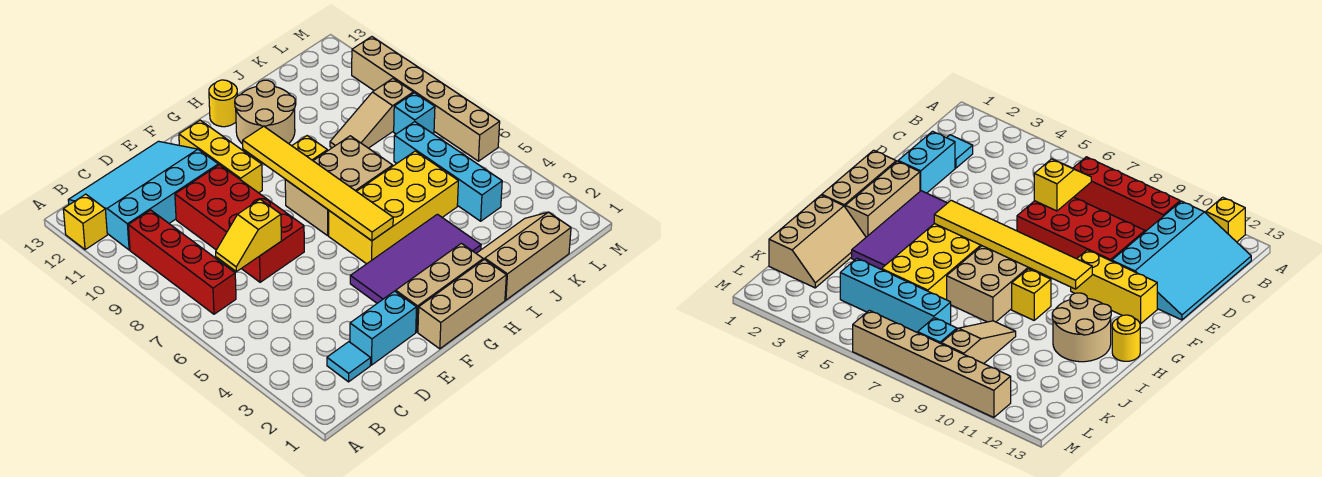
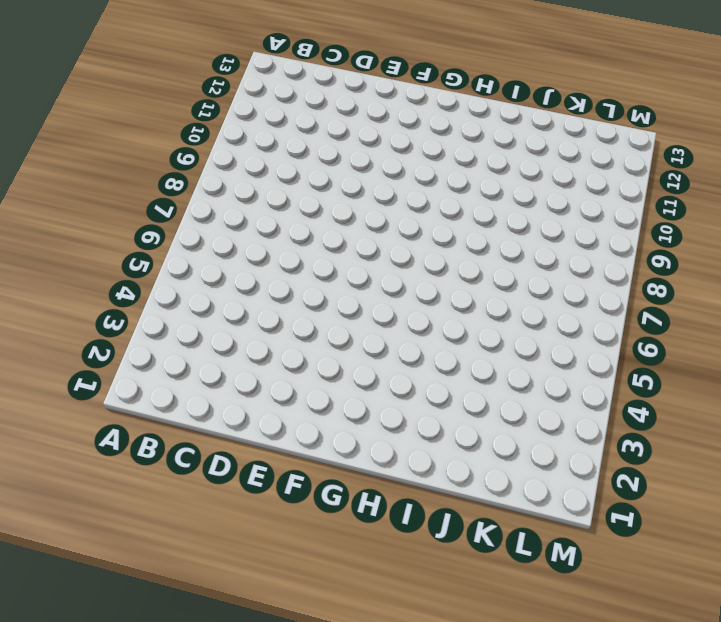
none -> yellow 1x1 brick [63,194,107,250]
none -> red 1x4 brick [128,210,236,314]
none -> cyan 3x4 slope [68,141,218,250]

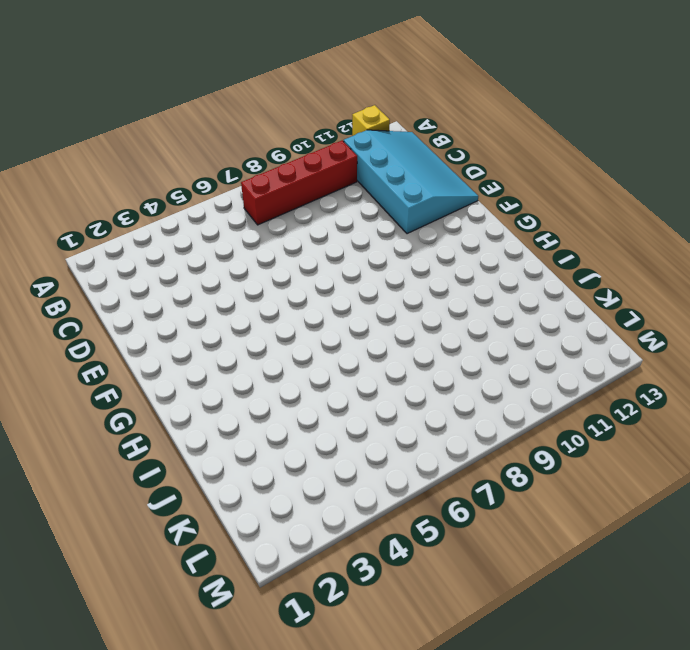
none -> cyan 1x1 tile [327,342,371,382]
none -> cyan 1x2 brick [350,291,416,365]
none -> red 2x4 brick [175,165,304,282]

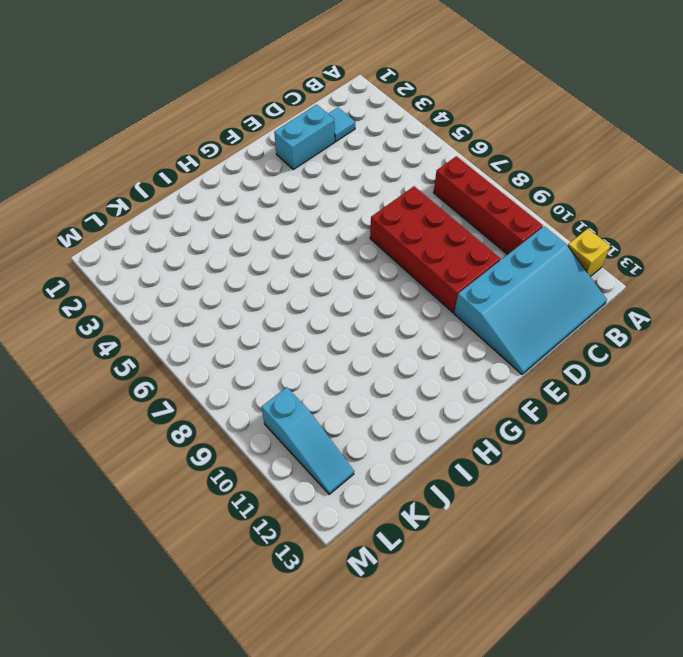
cyan 1x3 slope [262,387,354,494] -> none
none -> tan 1x3 brick [418,259,506,349]
none -> tan 1x3 brick [396,243,483,332]
none -> purple 2x4 tile [350,214,481,303]

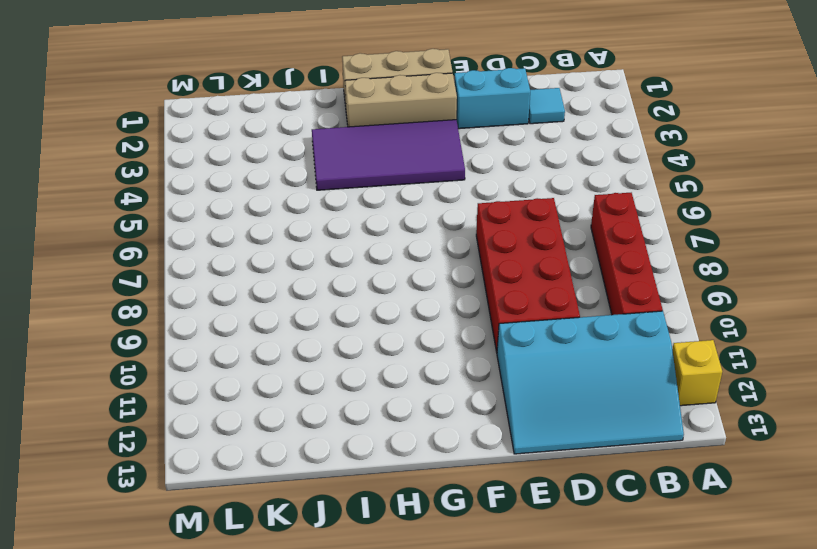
none -> yellow 1x3 brick [179,120,262,193]
none -> yellow 2x4 brick [329,151,458,264]
none -> tan 2x3 brick [285,136,393,236]

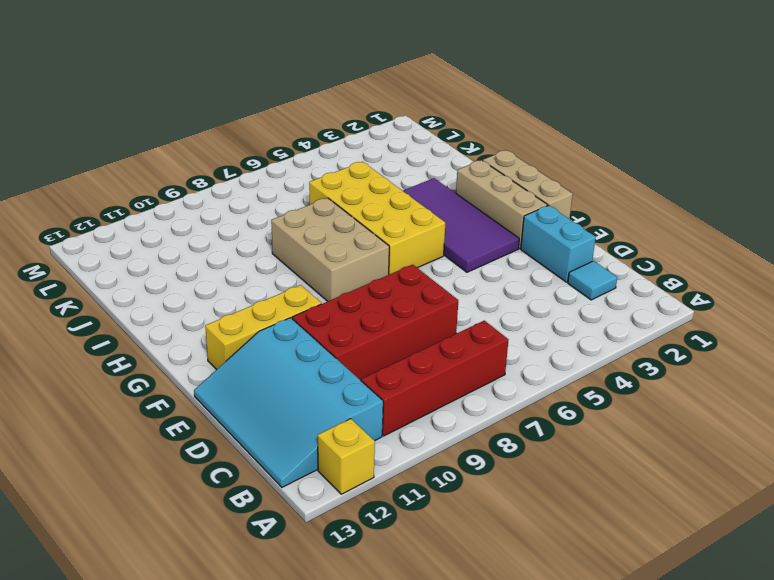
none -> yellow 1x1 brick [292,136,327,160]
none -> tan 2x2 round brick [235,80,295,144]
none -> yellow 1x1 round brick [209,80,238,127]

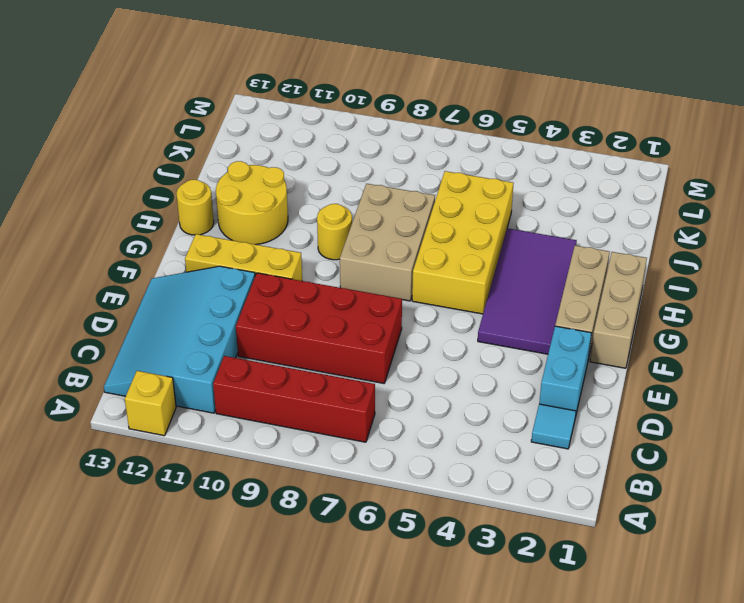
yellow 1x1 round brick [317,204,352,260] -> yellow 1x1 brick [292,136,327,160]
yellow 2x2 round brick [216,161,288,245] -> tan 2x2 round brick [235,80,295,144]
none -> tan 2x3 slope [476,212,571,300]
none -> tan 1x3 slope [330,79,413,148]
none -> cyan 1x4 brick [394,122,502,221]

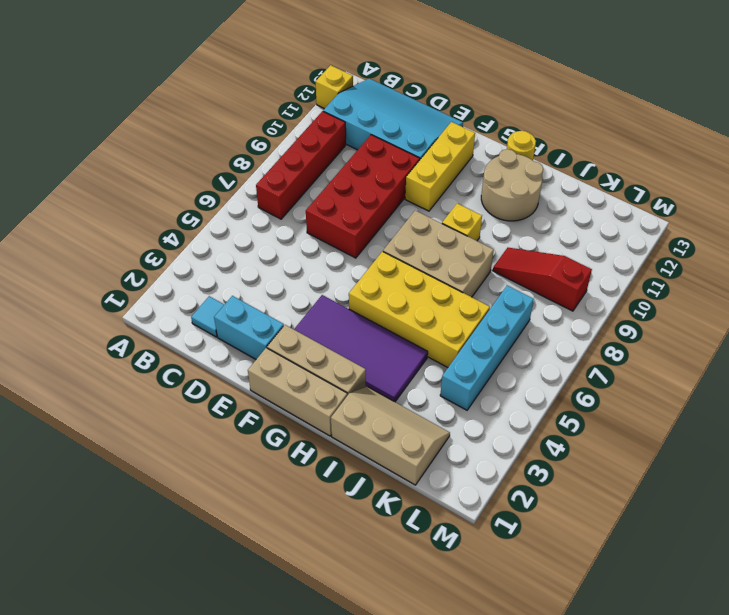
red 1x3 slope [493,248,592,311] -> tan 1x3 slope [330,79,413,148]
none -> cyan 1x1 brick [394,93,435,134]
none -> tan 1x6 brick [352,37,500,161]
none -> yellow 1x2 slope [216,199,281,272]

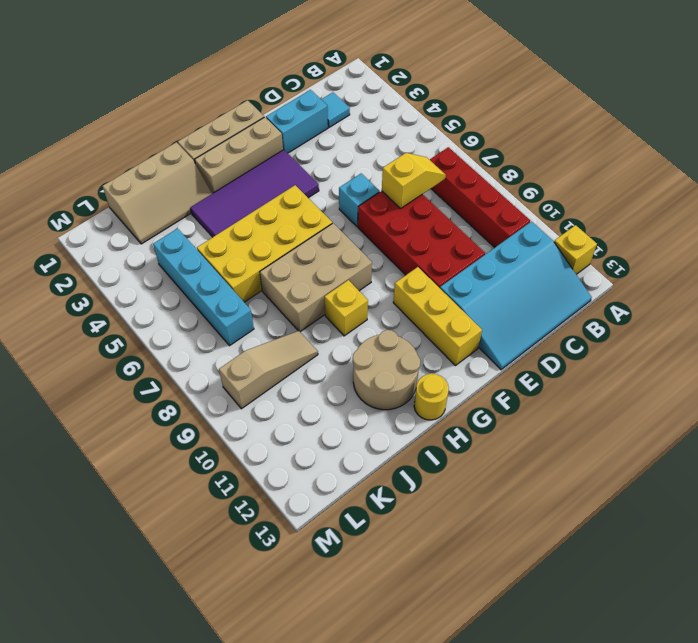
cyan 1x1 brick [339,174,380,227] -> cyan 1x1 brick moved to [394,93,435,134]
none -> tan 1x6 brick [352,37,500,161]
none -> yellow 1x6 tile [243,126,393,241]

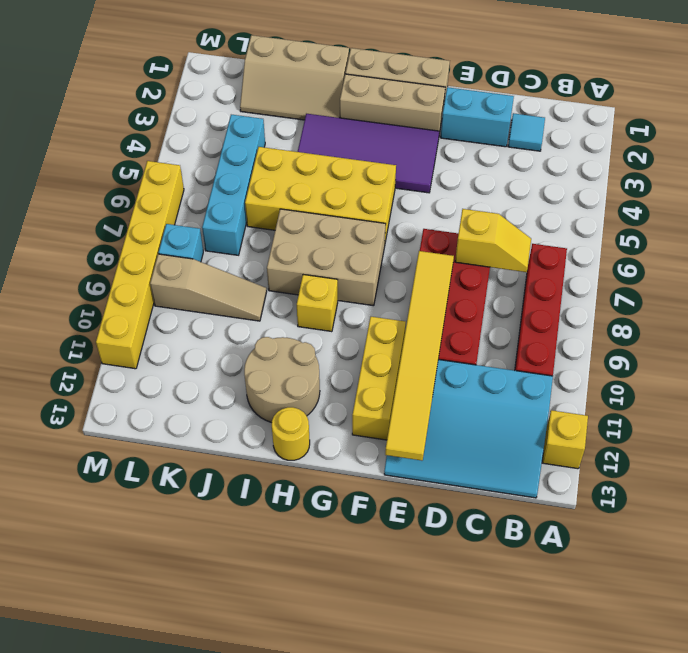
yellow 1x6 tile [385,251,454,461] -> yellow 1x6 tile moved to [243,126,393,241]
yellow 1x6 brick [96,161,184,369] -> tan 1x6 brick [352,37,500,161]

